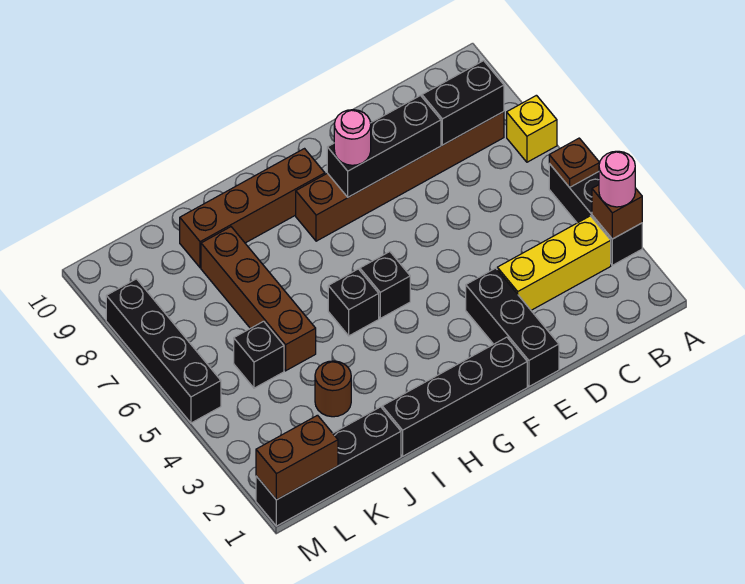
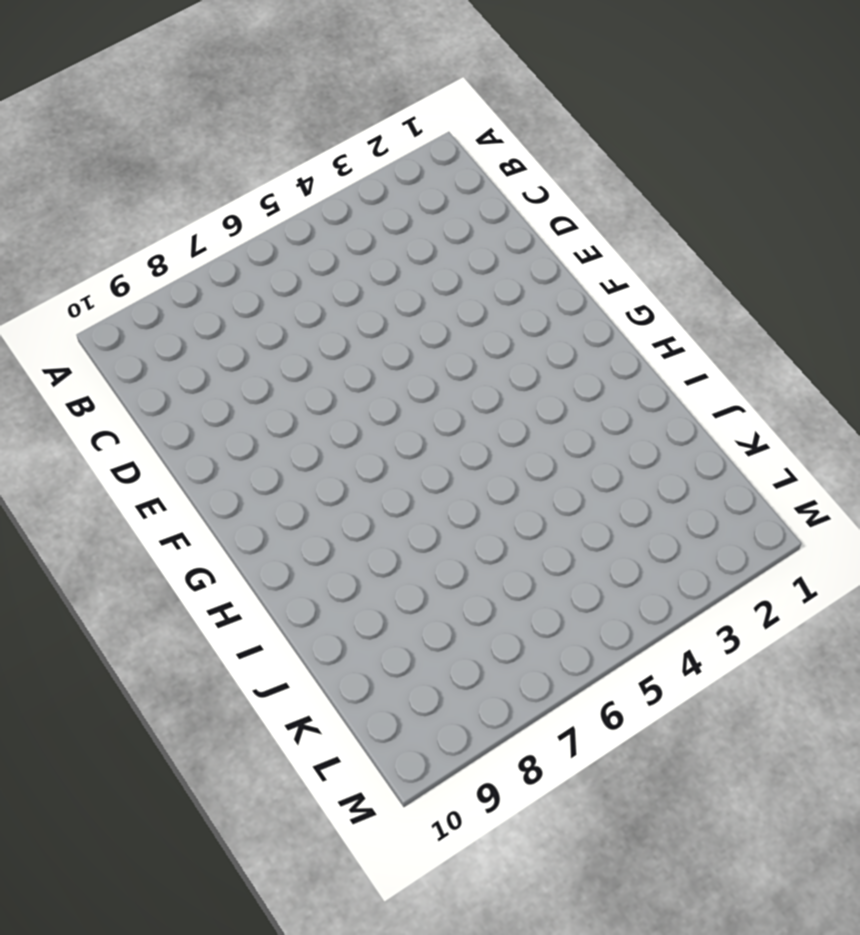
none -> black 1x3 brick [549,164,642,265]
none -> yellow 1x1 brick [507,95,557,162]
none -> yellow 1x3 brick [497,216,611,310]

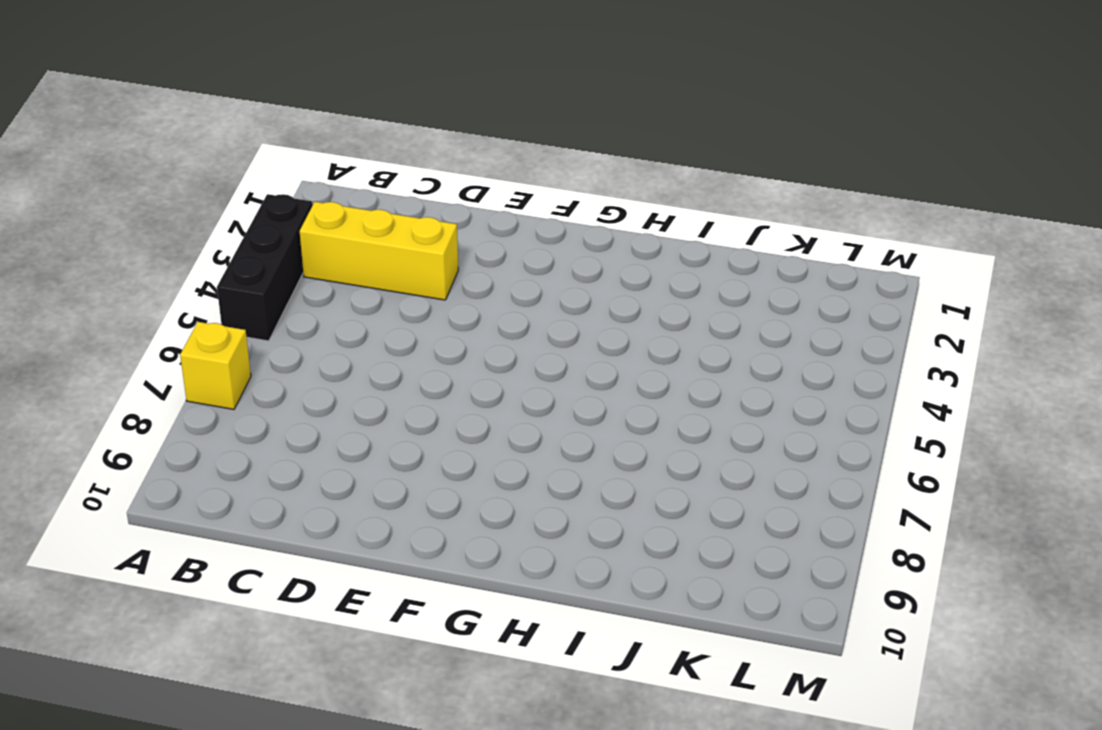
none -> brown 1x6 brick [296,112,504,241]
none -> black 1x3 brick [466,268,559,386]
none -> black 1x4 brick [382,337,527,456]

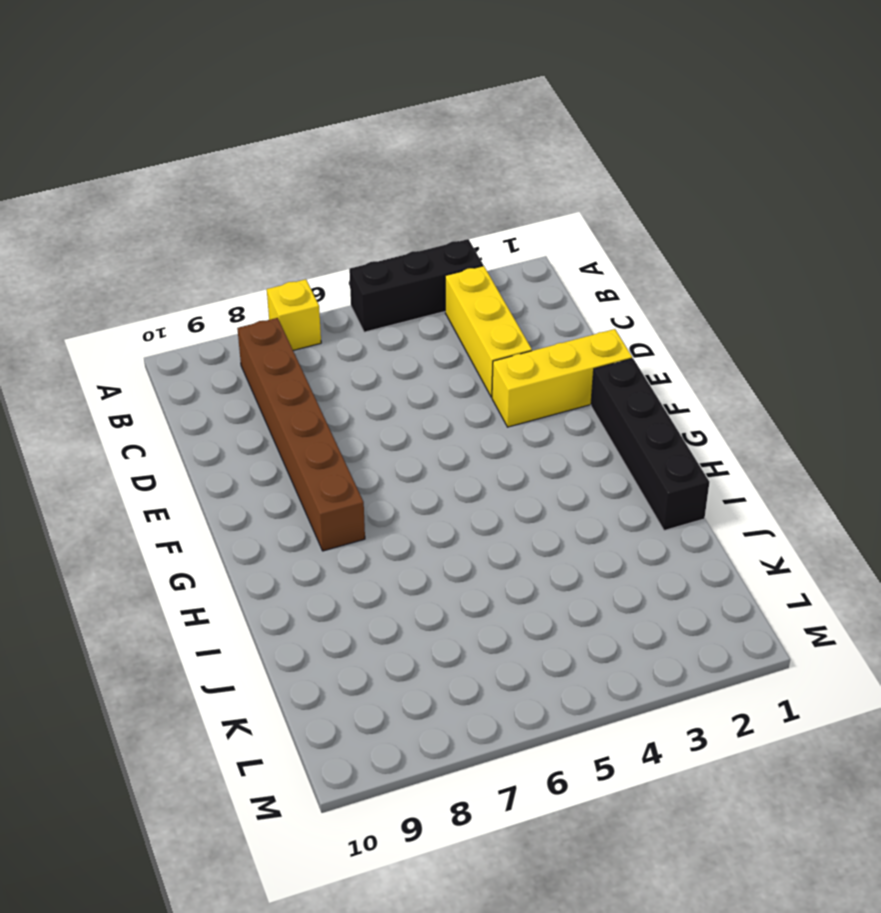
yellow 1x3 brick [492,329,632,427] -> black 1x3 brick [466,268,559,386]
none -> black 1x1 brick [360,252,410,318]
none -> brown 1x4 brick [180,149,325,268]
none -> black 1x1 brick [328,269,379,336]

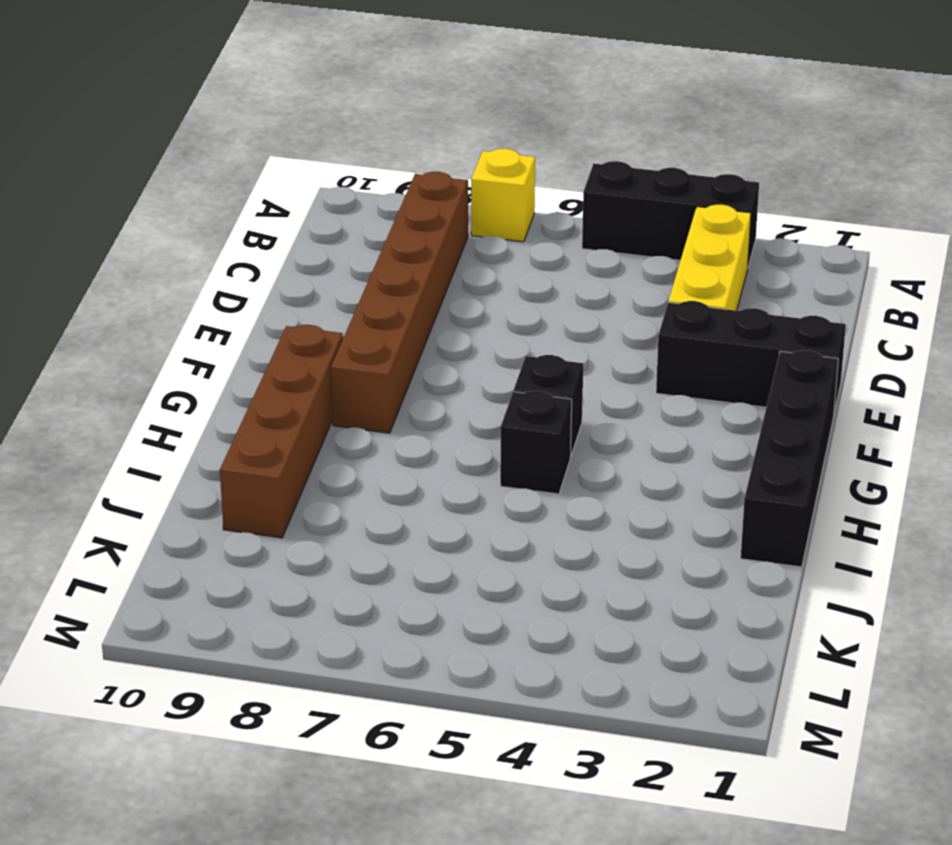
none -> black 1x4 brick [256,407,401,526]
none -> brown 1x1 round brick [315,361,351,417]
none -> brown 1x4 brick [201,227,316,371]

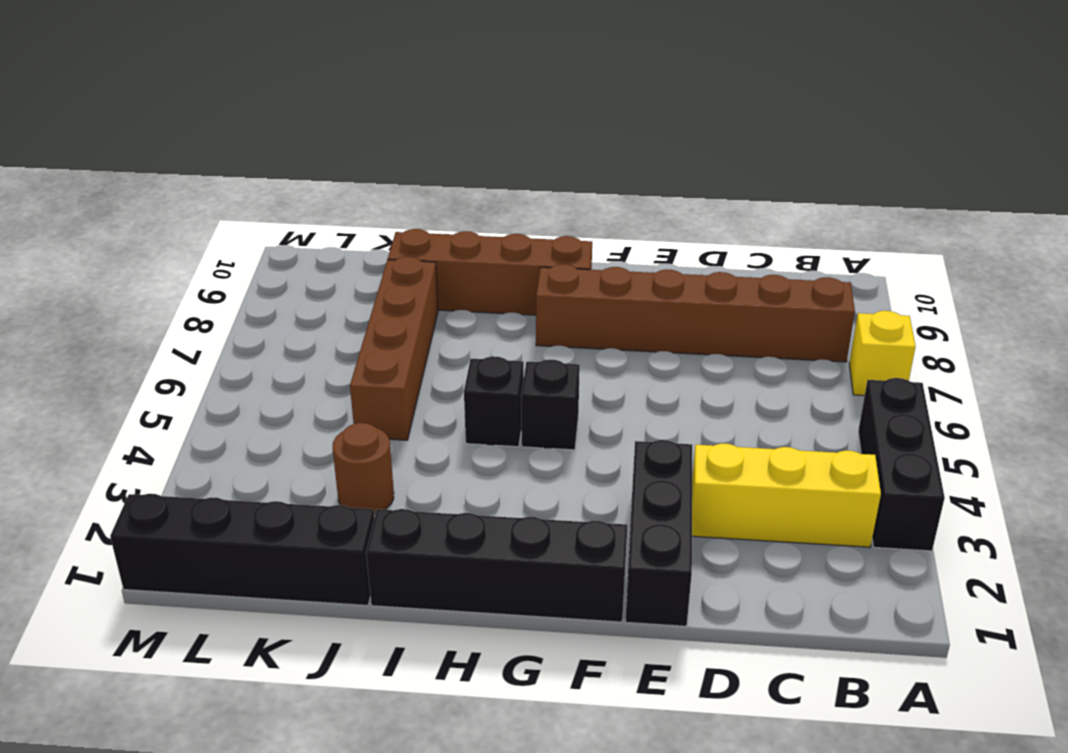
none -> black 1x1 brick [234,321,284,388]
none -> black 1x4 brick [106,279,221,423]
none -> brown 1x1 brick [592,185,642,239]

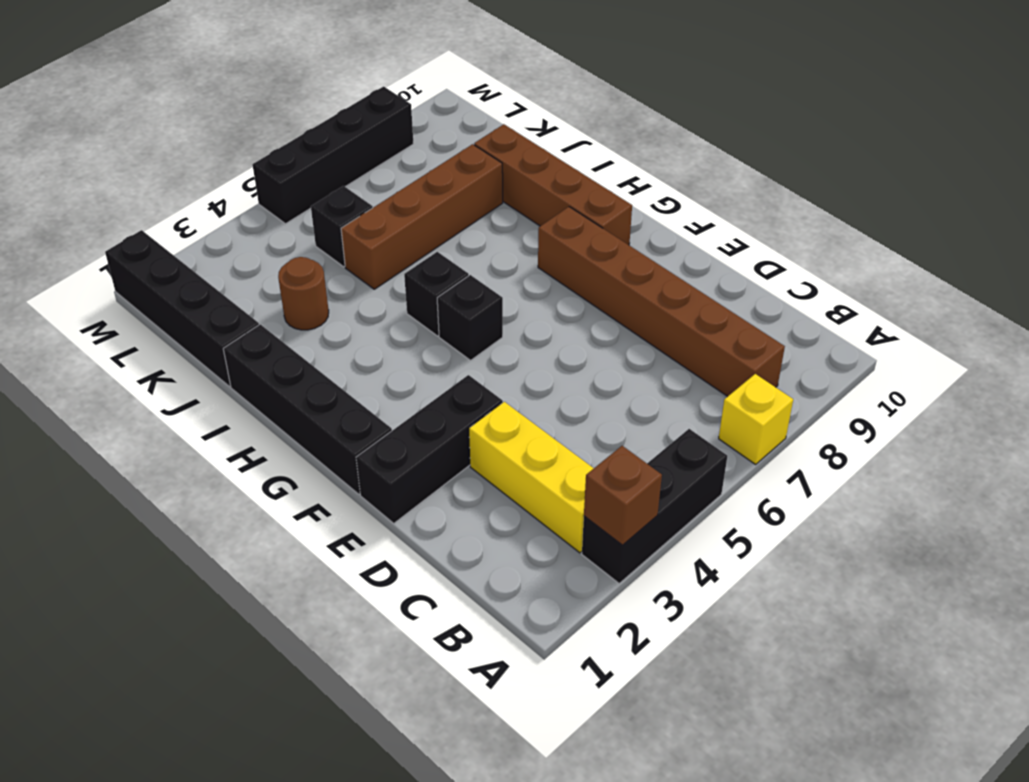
none -> brown 1x1 plate [549,138,600,187]
none -> black 1x2 brick [422,61,504,145]
none -> black 1x3 brick [327,96,441,197]

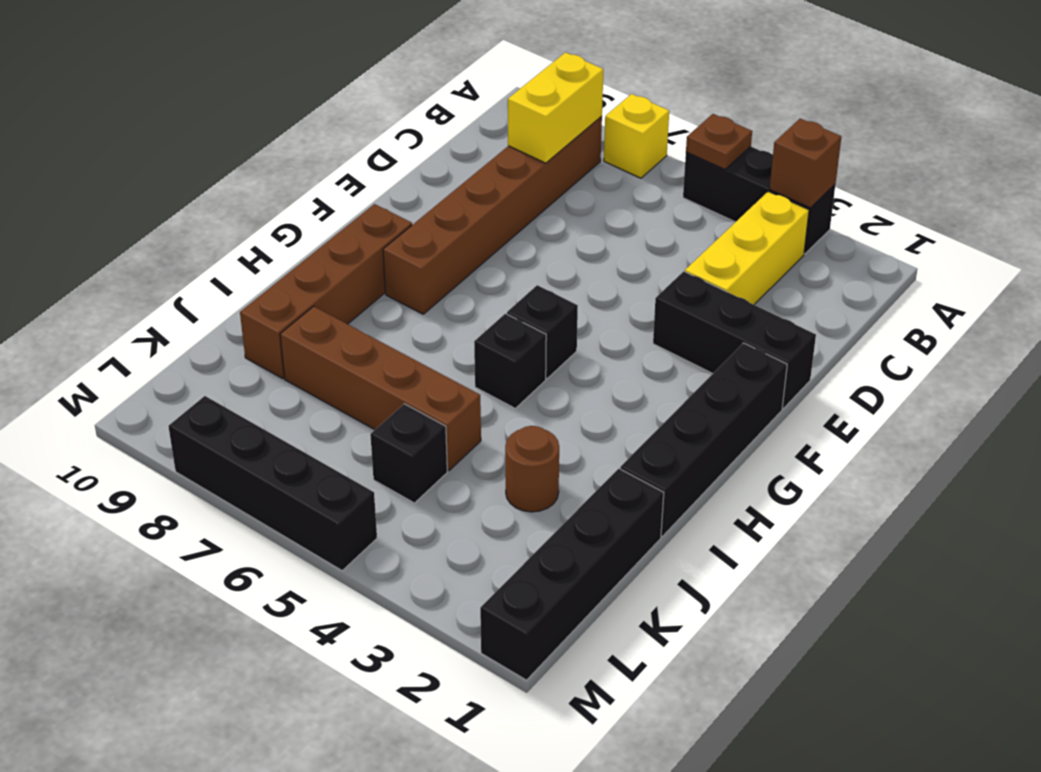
yellow 1x2 brick [508,52,603,163] -> black 1x2 brick [422,61,504,145]
none -> black 1x3 brick [327,96,441,197]
none -> brown 1x2 brick [256,415,338,500]
none -> pink 1x1 round brick [599,151,635,207]

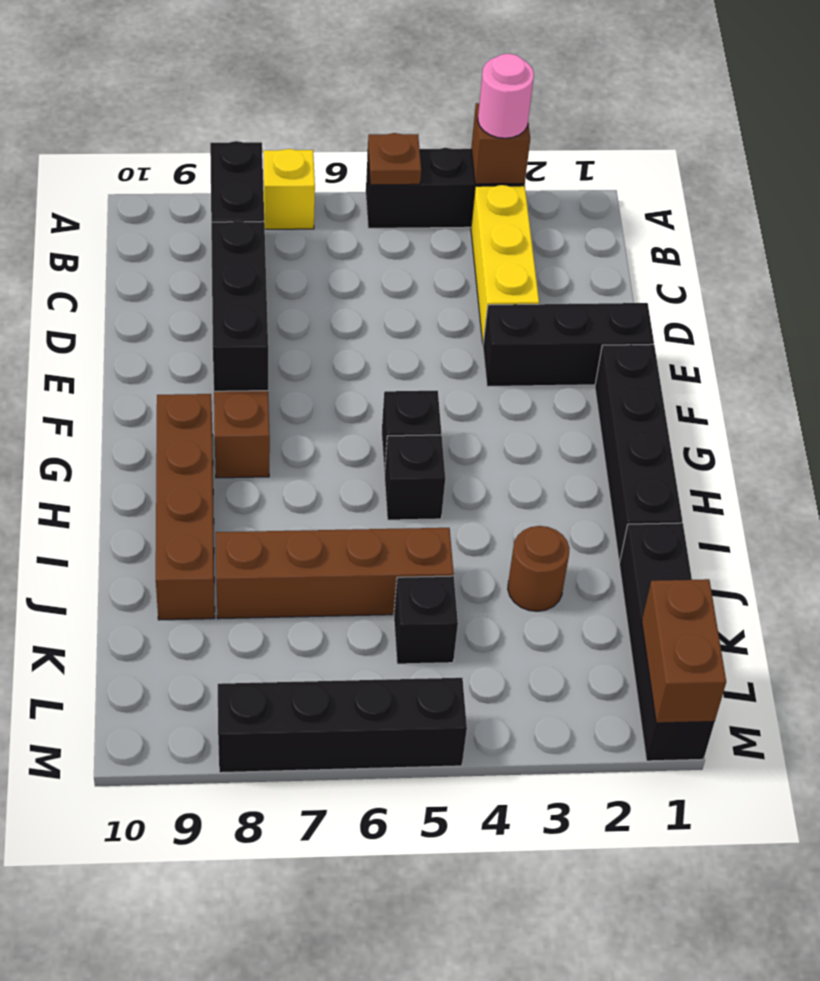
none -> pink 1x1 round brick [334,110,371,165]

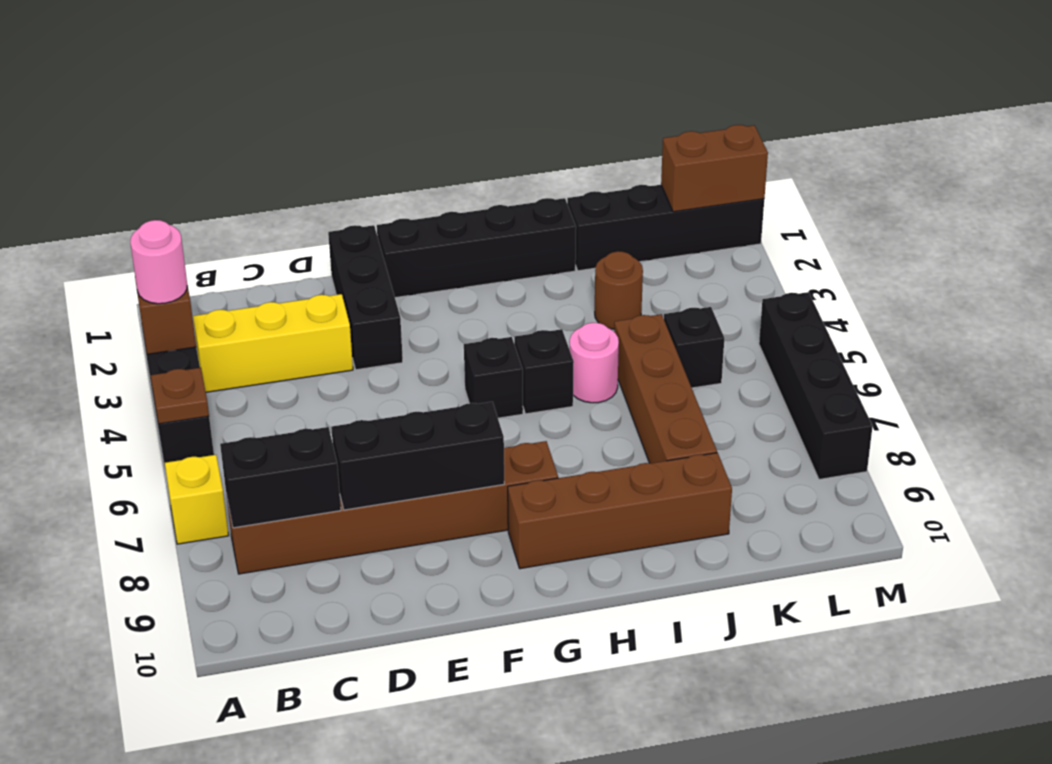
pink 1x1 round brick [570,323,619,403] -> pink 1x1 round brick moved to [334,110,371,165]

